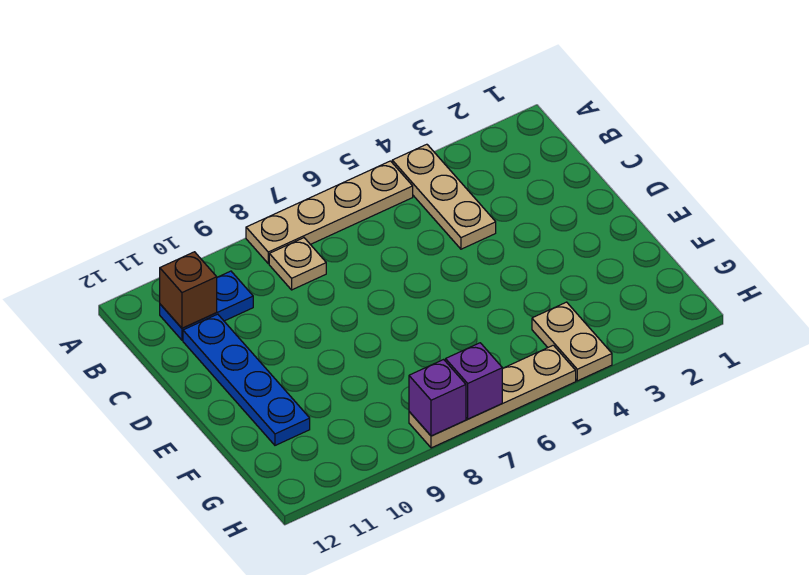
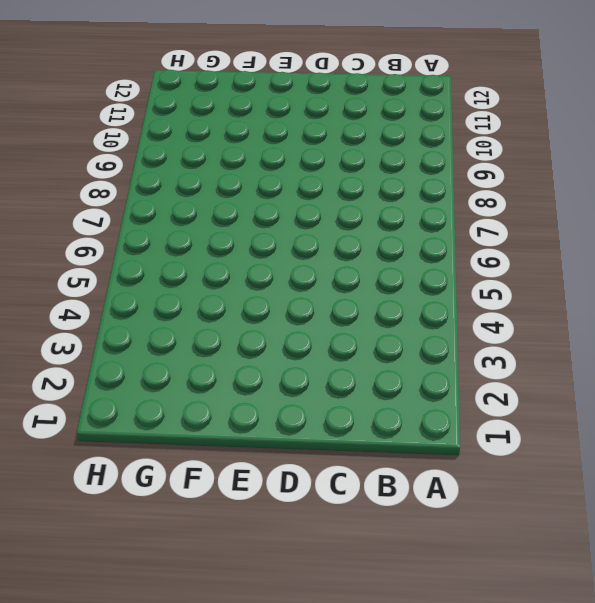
none -> tan 1x3 plate [392,144,496,249]
none -> tan 1x4 plate [246,161,413,264]

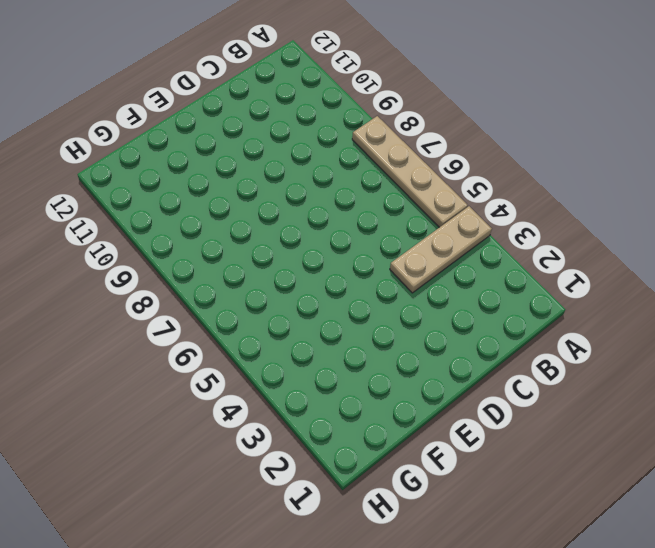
none -> tan 1x1 plate [269,238,326,290]
none -> blue 1x2 plate [160,271,253,340]

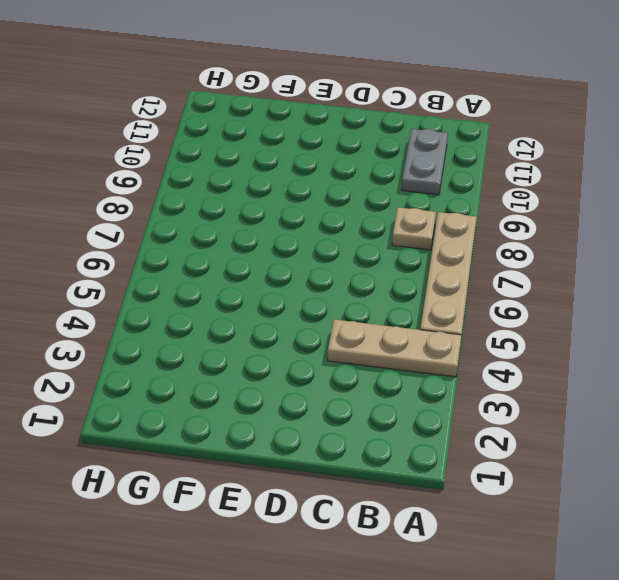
grey 1x2 plate [402,129,448,195] -> blue 1x2 plate [160,271,253,340]
none -> blue 1x4 plate [183,314,310,445]
none -> tan 1x2 plate [532,302,612,381]

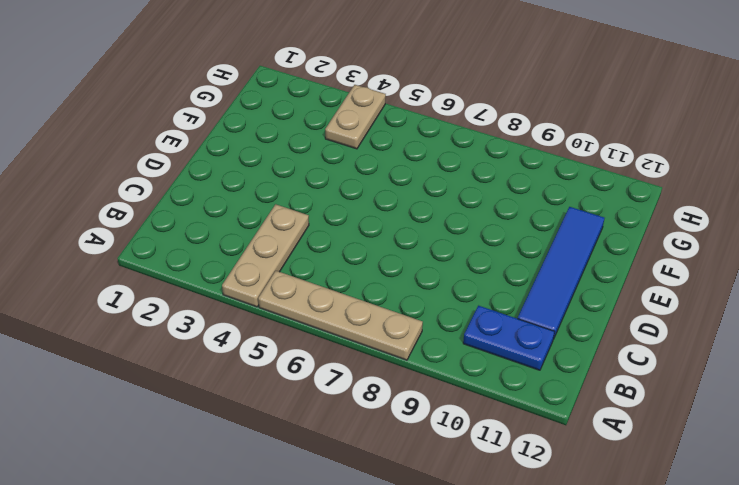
blue 1x4 tile [518,207,604,339] -> blue 1x4 plate [183,314,310,445]
none -> tan 1x1 plate [269,238,326,290]
none -> tan 1x4 plate [409,345,576,448]

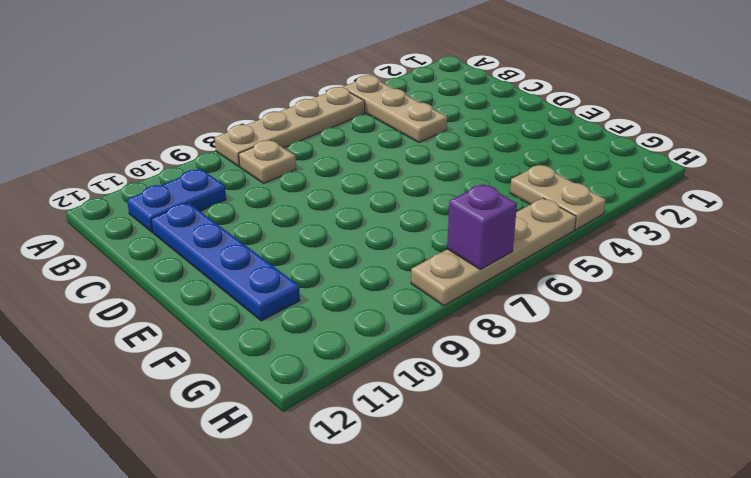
none -> brown 1x1 brick [160,252,217,328]
none -> purple 1x1 brick [409,359,466,436]

